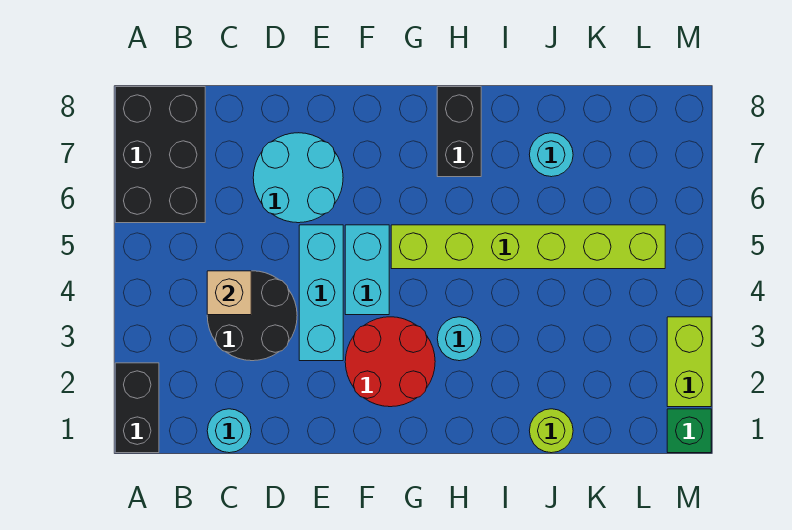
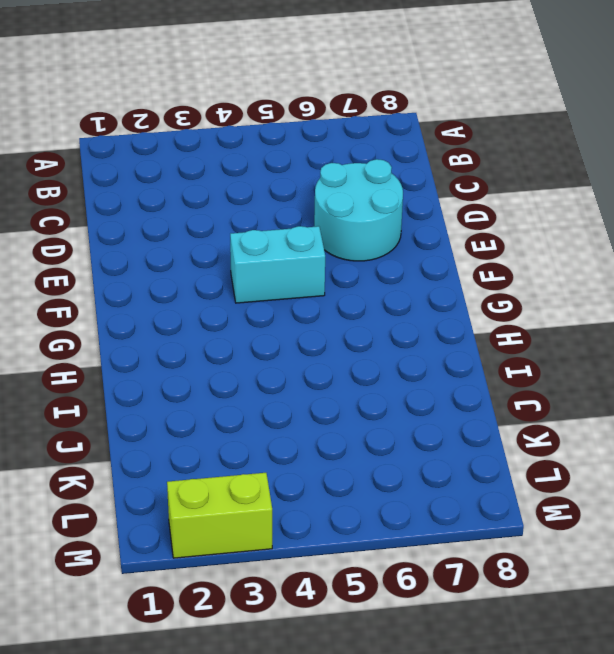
none -> black 1x2 brick [115,363,159,453]
none -> black 2x3 brick [115,87,205,223]
none -> cyan 1x1 round brick [207,409,251,453]

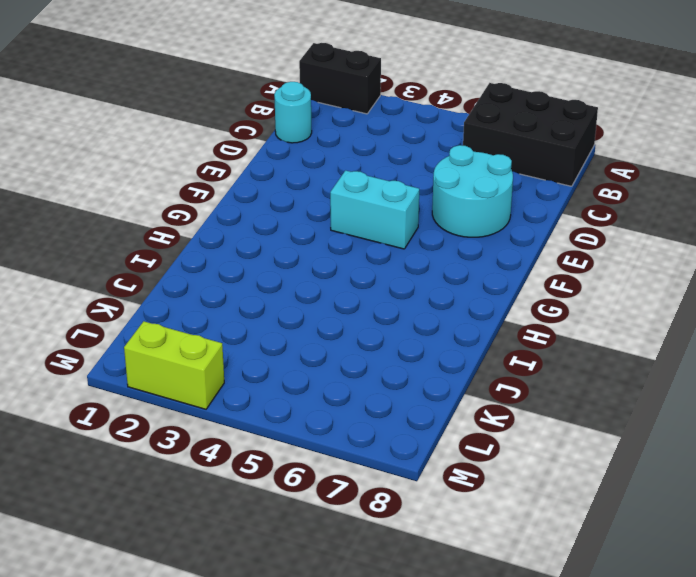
none -> black 2x2 round brick [207,271,297,361]
none -> cyan 1x3 brick [299,225,343,361]
none -> red 2x2 round brick [345,317,435,407]

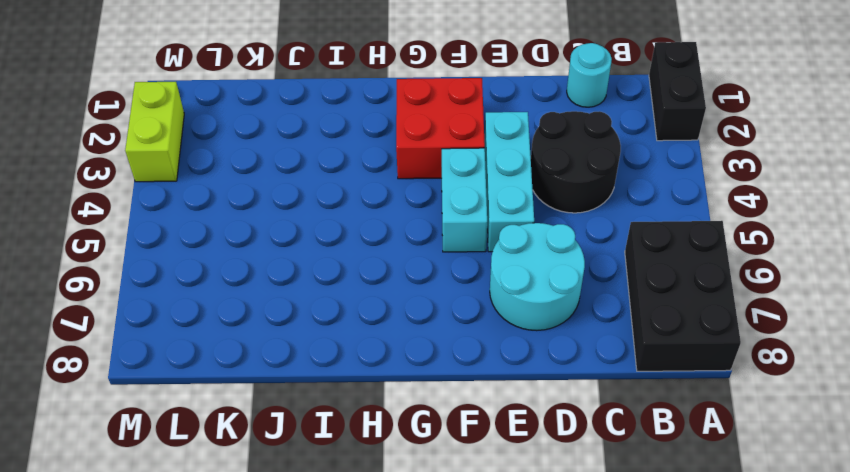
red 2x2 brick [396,78,485,179] -> red 2x2 round brick [345,317,435,407]
none -> lime 1x6 brick [391,225,665,269]
none -> cyan 1x1 round brick [437,317,481,361]
none -> black 1x2 brick [437,87,481,177]

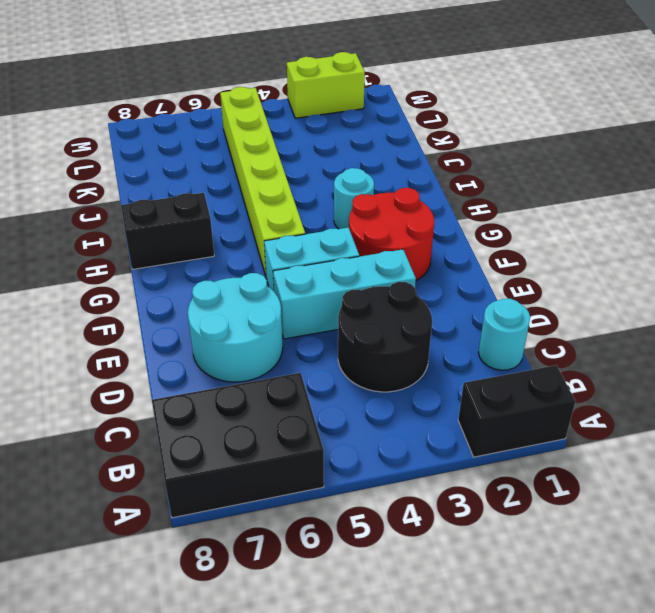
none -> lime 1x1 round brick [529,409,573,453]
none -> cyan 1x1 round brick [529,133,573,177]
none -> green 1x1 brick [667,409,711,453]

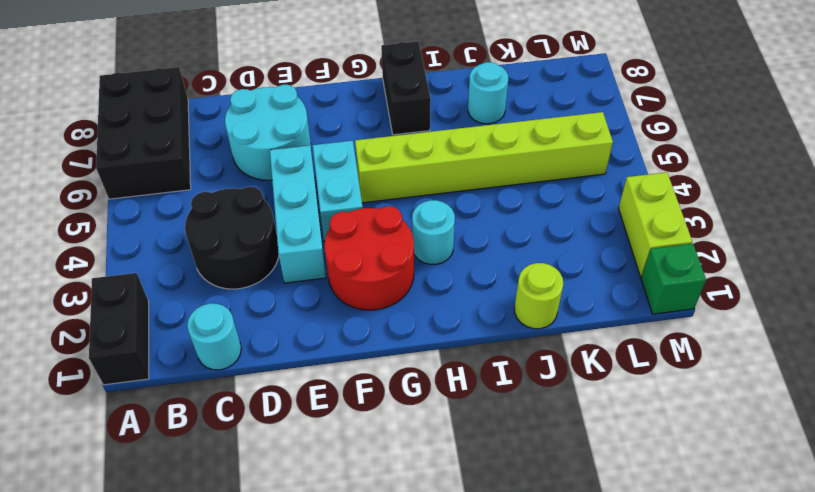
none -> tan 1x1 brick [207,271,251,315]

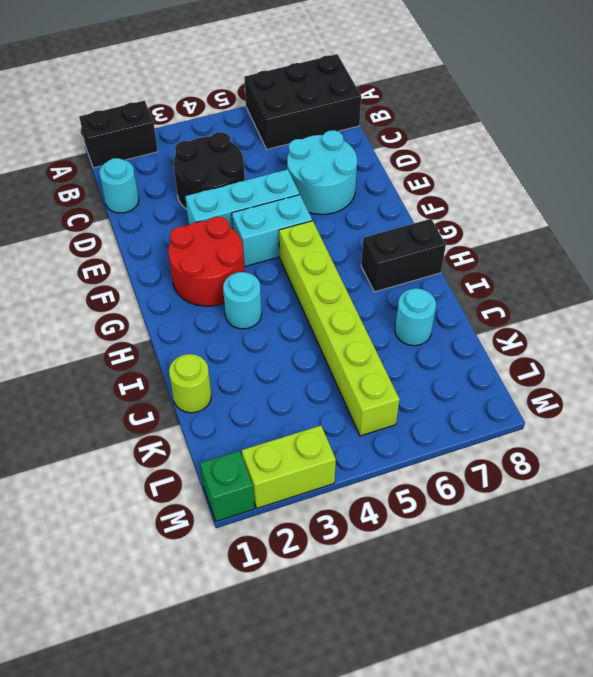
none -> tan 1x1 brick [207,271,251,315]

